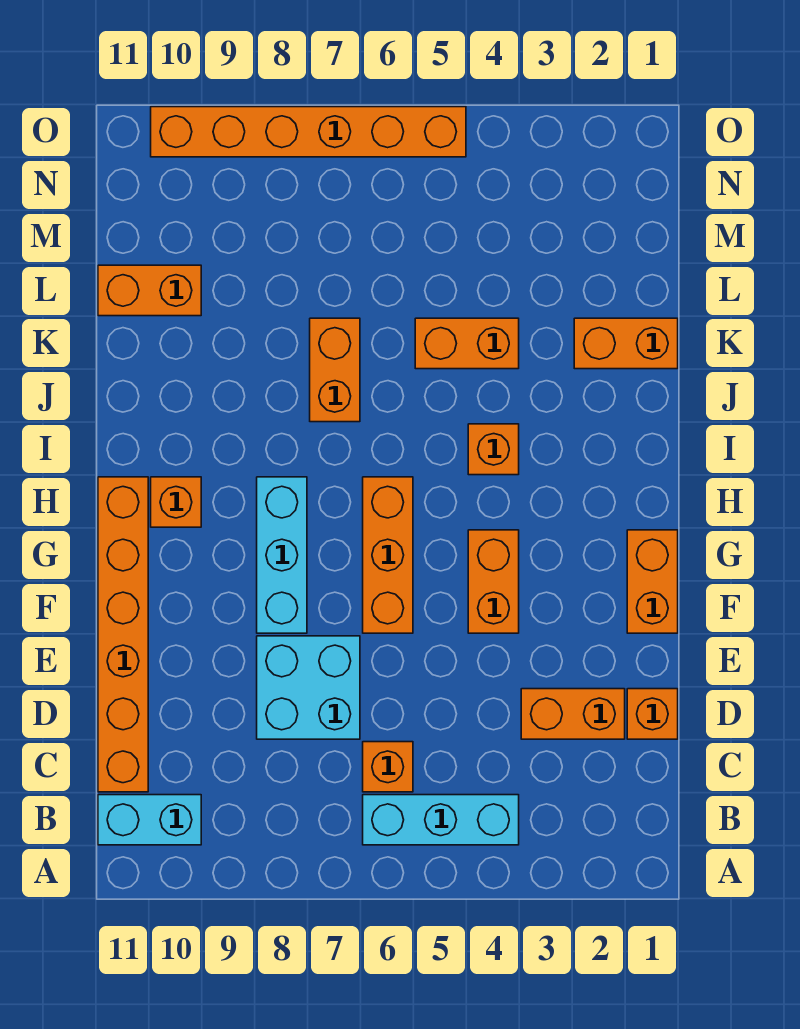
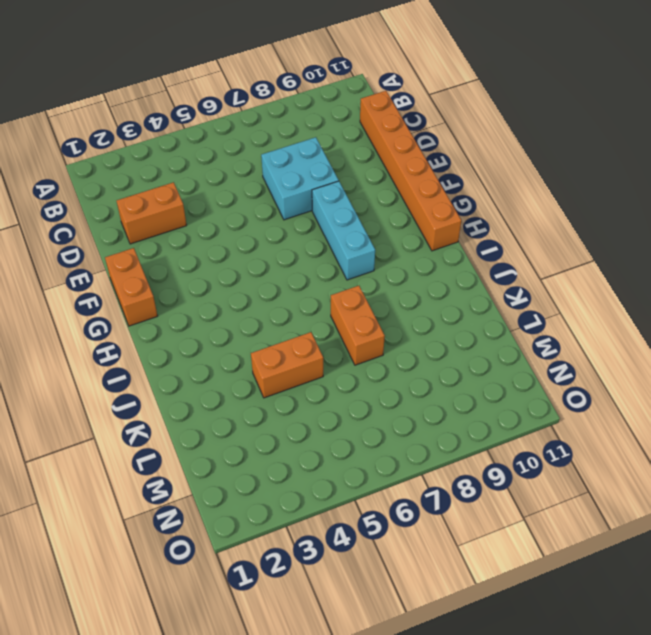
none -> cyan 1x3 brick [363,795,519,845]
none -> cyan 1x2 brick [98,795,201,845]
none -> orange 1x1 brick [363,742,413,792]

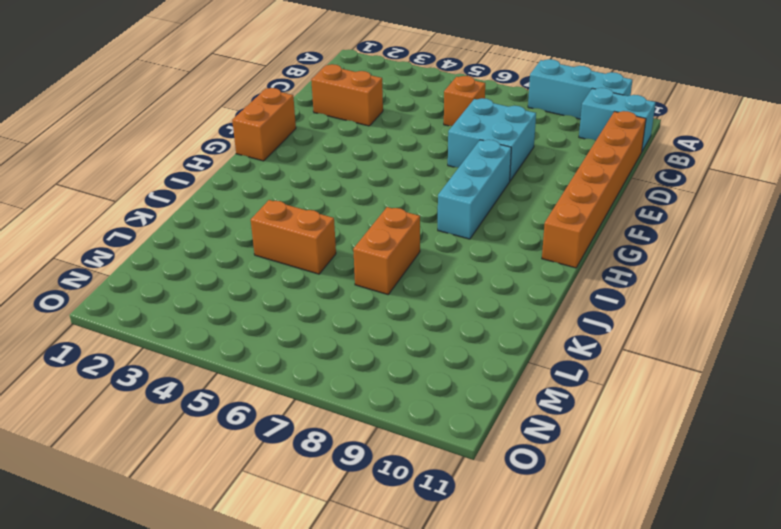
cyan 1x3 brick [528,59,632,119] -> cyan 1x3 brick moved to [363,795,519,845]
none -> orange 1x1 brick [627,689,678,739]
none -> orange 1x2 brick [468,530,519,633]
none -> orange 1x3 brick [363,477,413,633]

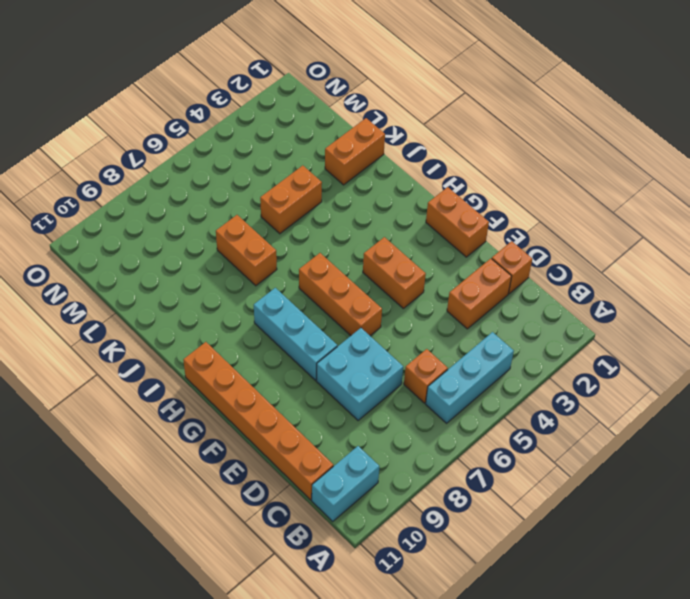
none -> orange 1x1 brick [151,477,201,527]
none -> orange 1x1 brick [468,424,519,475]
none -> orange 1x2 brick [98,265,201,316]

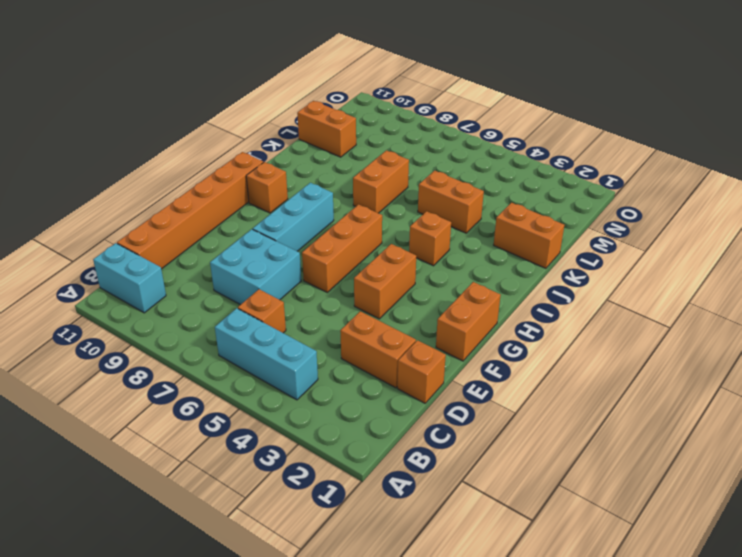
none -> orange 1x6 brick [151,107,466,157]

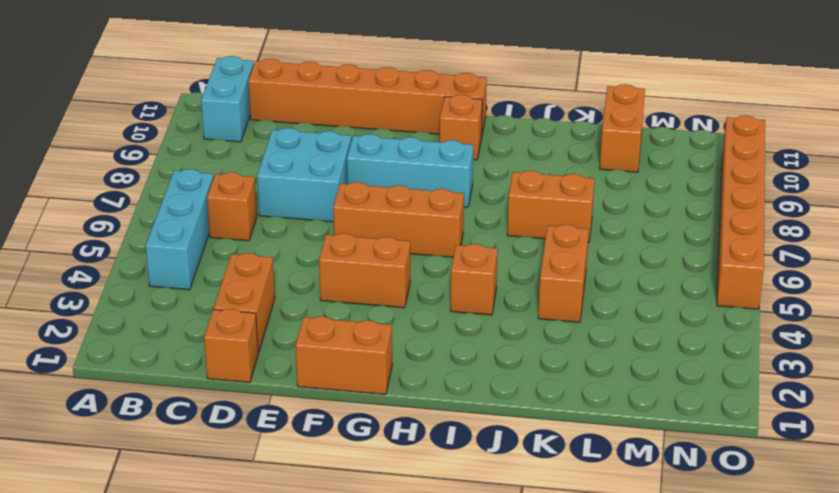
none -> orange 1x2 brick [574,318,678,369]

